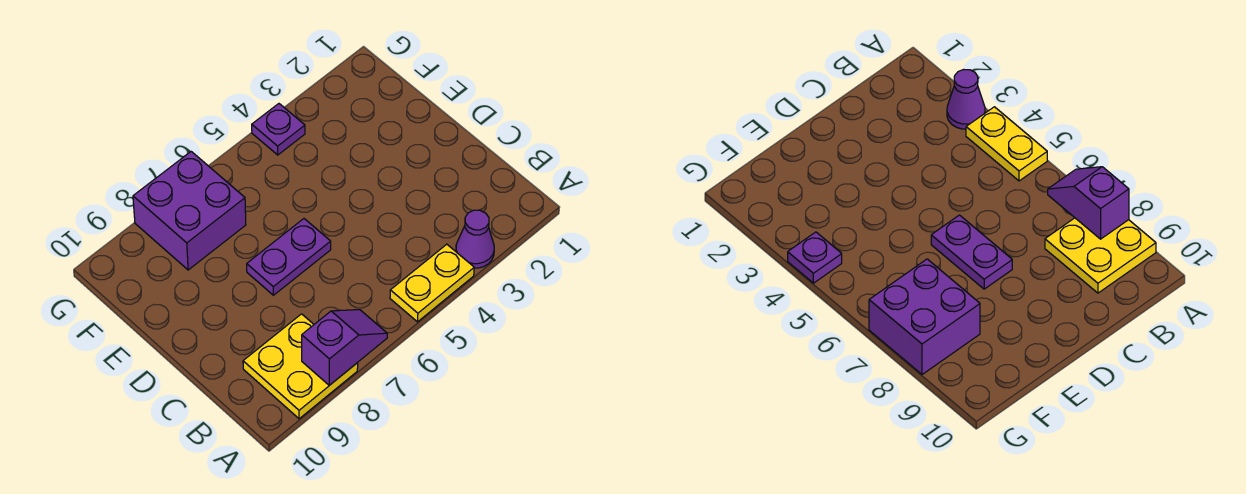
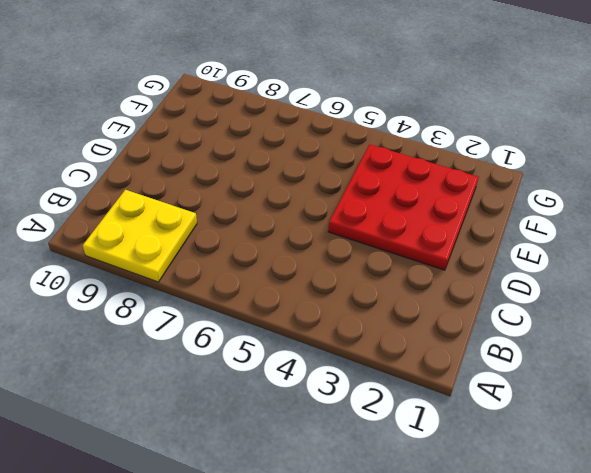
red 3x3 plate [328,144,479,270] -> none
none -> purple 1x1 cone [456,210,494,268]
none -> yellow 1x2 plate [390,244,474,322]

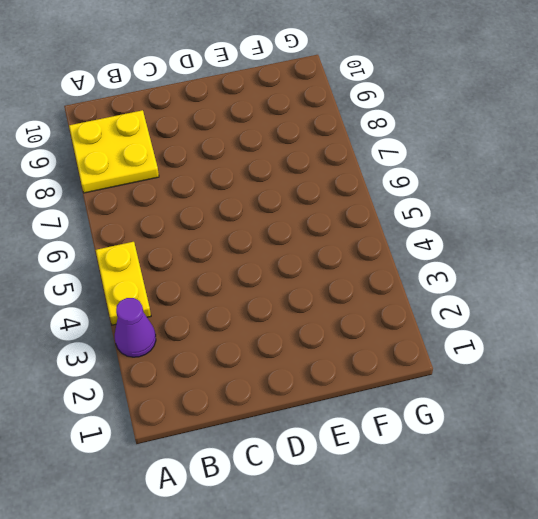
none -> purple 1x2 plate [247,219,331,295]
none -> purple 2x2 brick [133,152,246,270]

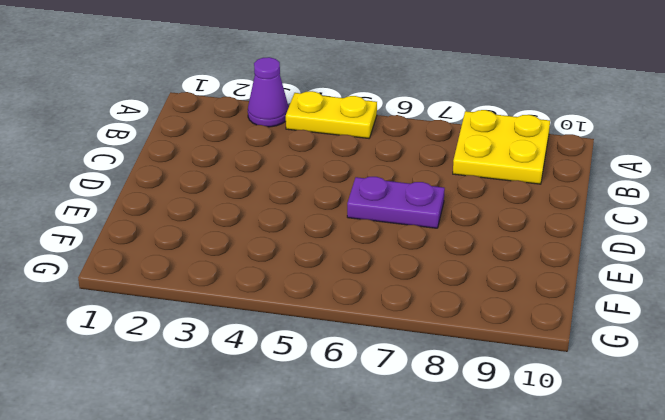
none -> purple 2x2 brick [133,152,246,270]
none -> purple 1x1 plate [252,104,305,155]

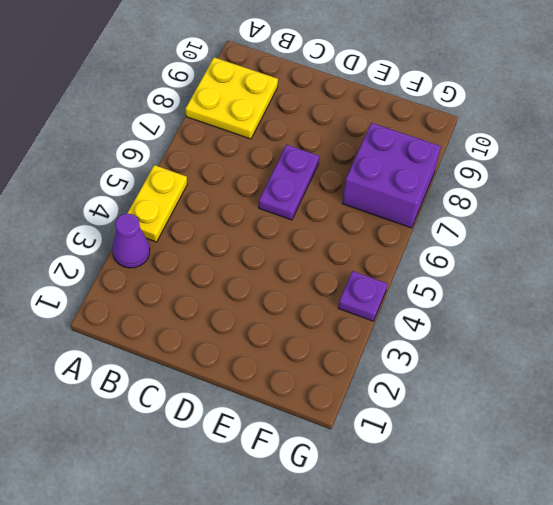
none -> purple 1x2 slope [302,310,387,385]

